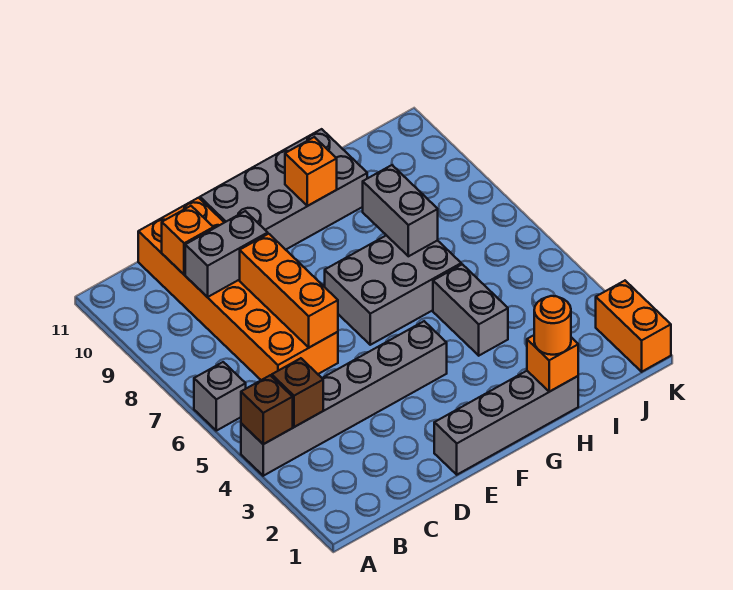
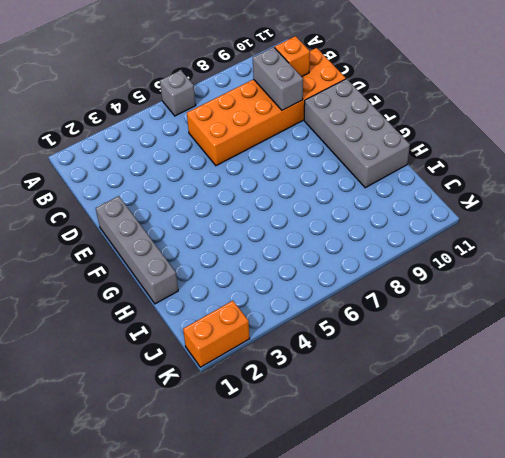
none -> grey 1x6 brick [241,321,447,476]
none -> grey 2x3 brick [325,235,461,345]
none -> grey 1x2 brick [433,264,508,356]

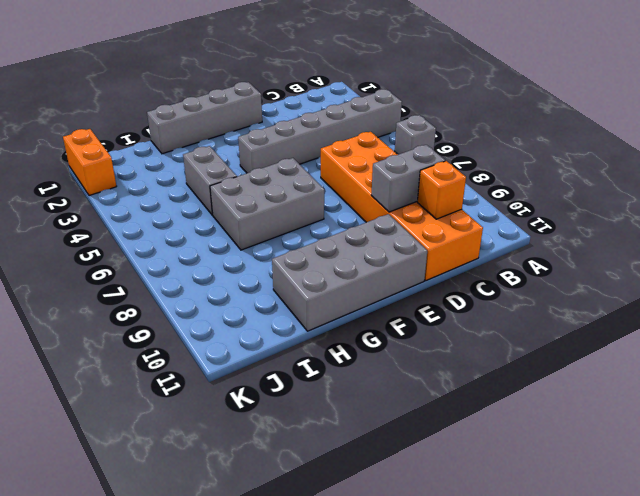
none -> brown 1x1 brick [241,375,293,444]
none -> brown 1x1 brick [272,358,323,427]
none -> orange 1x3 brick [240,234,338,347]

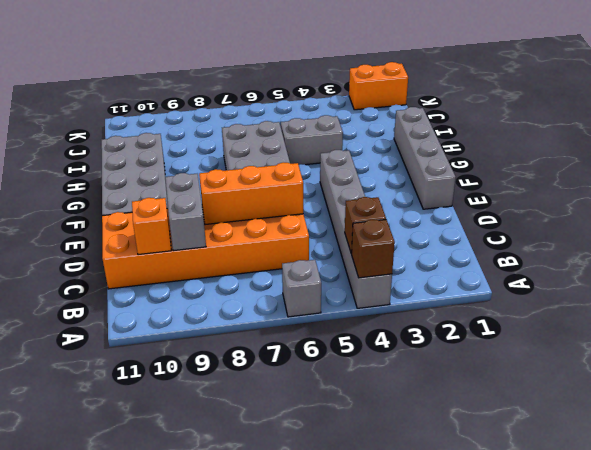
none -> orange 1x1 brick [285,137,337,206]
none -> orange 1x1 brick [527,335,578,392]
none -> grey 1x2 brick [363,165,438,256]

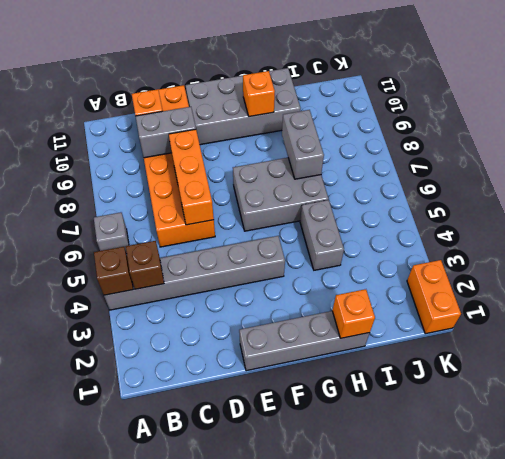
none -> orange 1x1 round brick [534,296,571,355]

